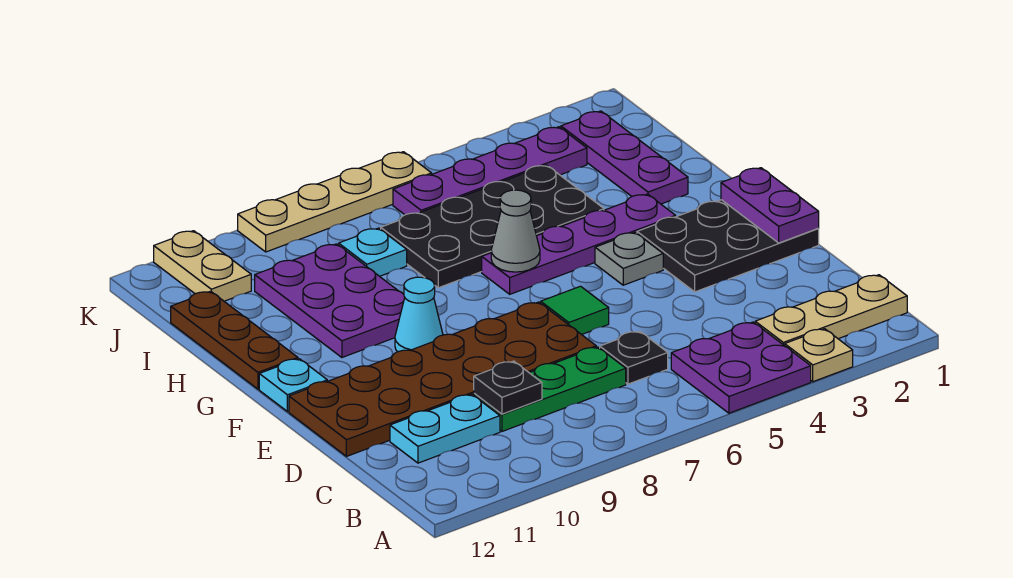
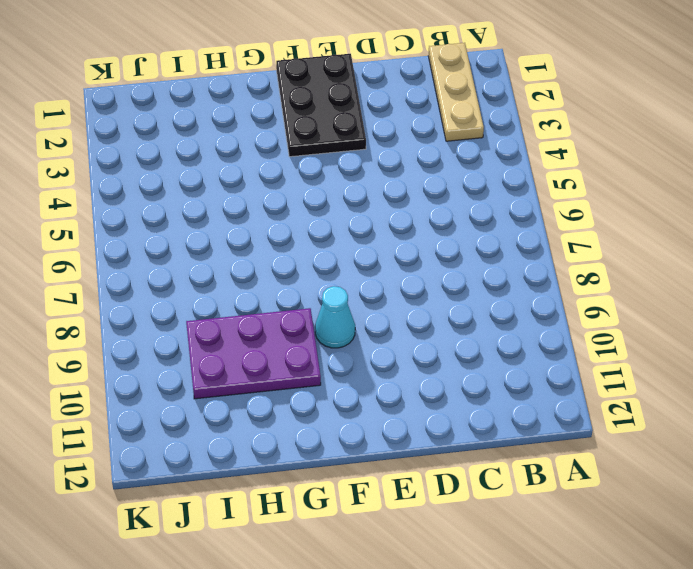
none -> tan 1x1 plate [785,329,853,382]
none -> purple 2x2 plate [671,322,811,413]
none -> black 1x1 plate [600,331,668,384]

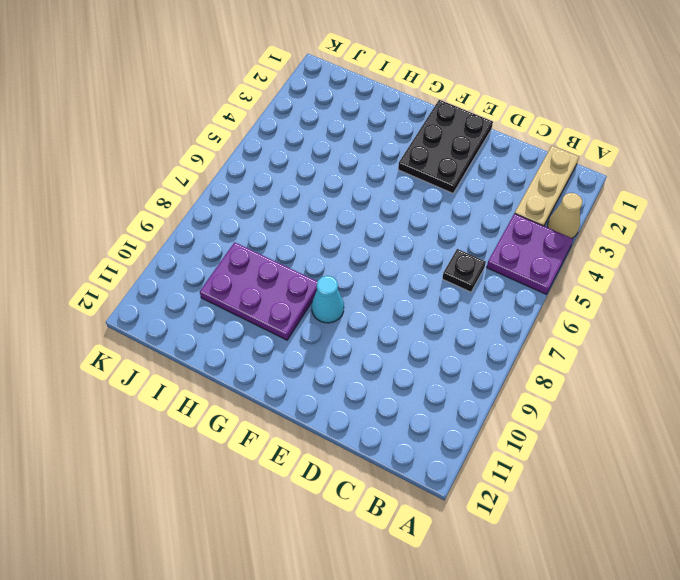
tan 1x1 cone [548,193,582,238] -> tan 1x1 plate [785,329,853,382]
none -> green 1x3 plate [474,347,626,431]
none -> cyan 1x2 plate [390,394,500,463]
none -> brown 2x6 plate [289,302,596,456]

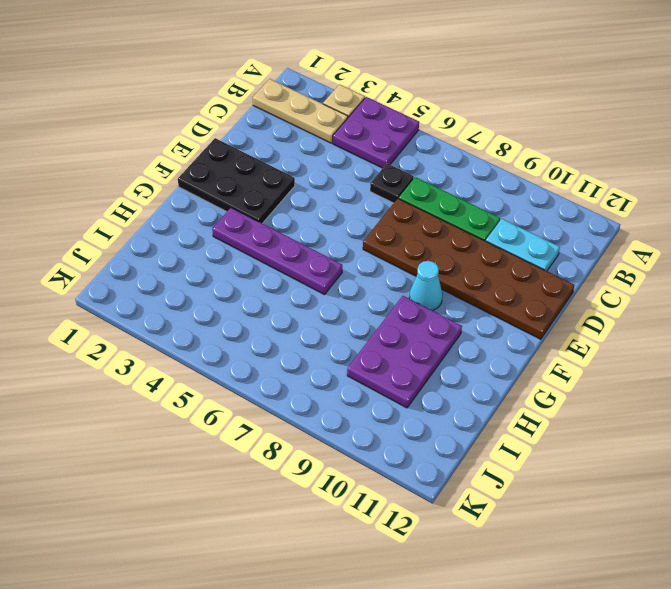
none -> green 1x1 tile [541,286,609,335]
none -> grey 1x1 plate [595,232,663,285]
none -> cyan 1x1 plate [259,359,327,412]

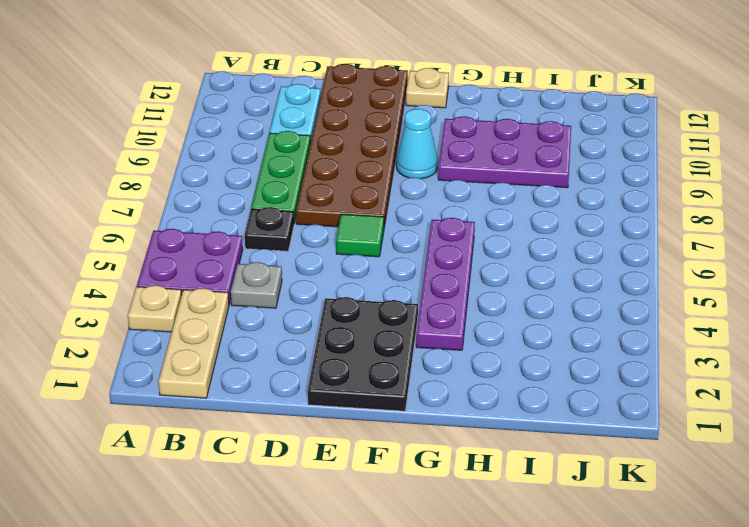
grey 1x1 plate [231,262,282,308] -> grey 1x1 plate moved to [595,232,663,285]
tan 1x1 plate [406,68,449,108] -> cyan 1x1 plate [259,359,327,412]
none -> brown 1x3 plate [171,291,298,389]
none -> purple 1x3 plate [561,111,688,204]
none -> black 2x4 plate [381,165,604,288]

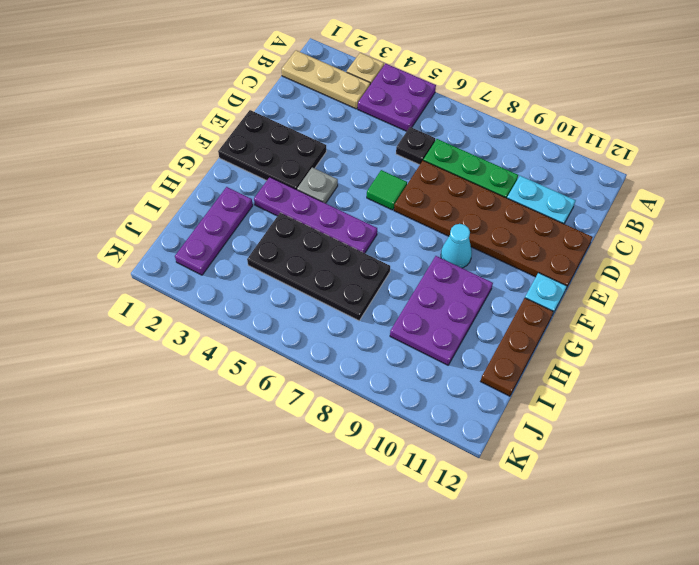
none -> cyan 1x1 plate [339,228,407,276]
none -> purple 1x4 plate [393,127,587,215]
none -> tan 1x2 plate [154,231,251,301]

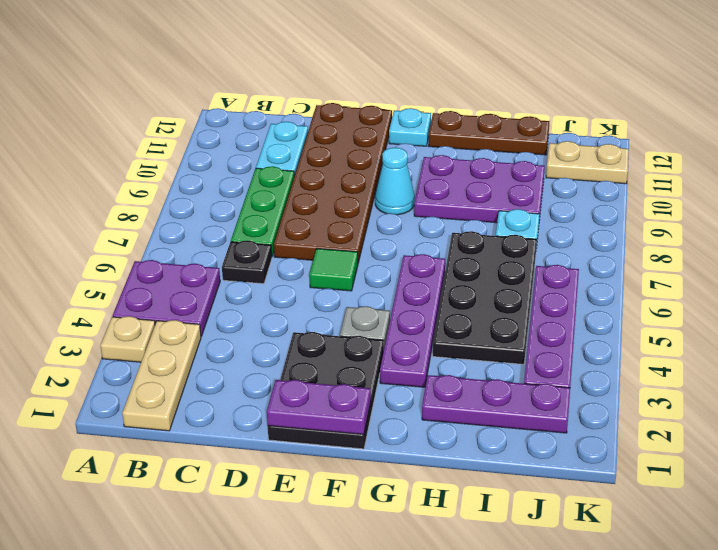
none -> tan 1x4 plate [238,152,432,252]
none -> black 1x1 plate [474,361,542,414]
none -> grey 1x1 cone [491,190,540,272]

